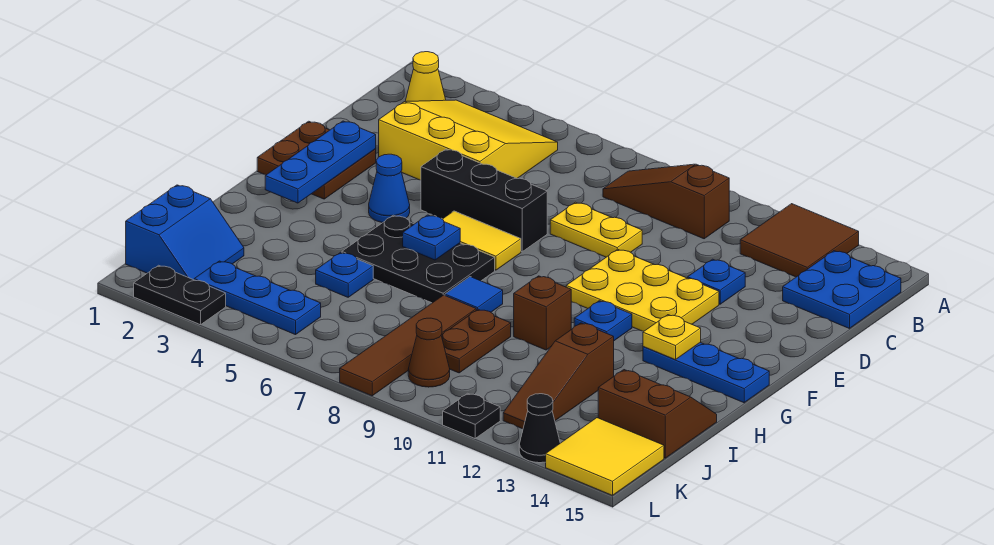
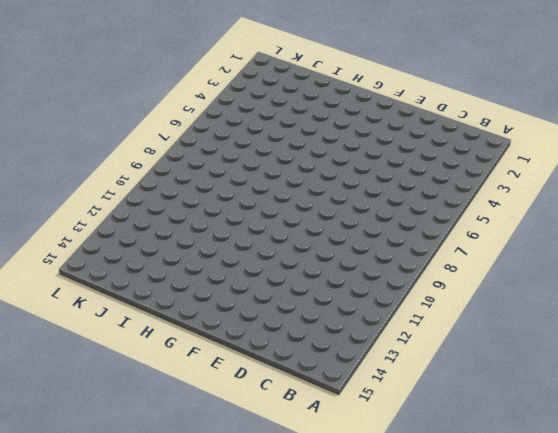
none -> brown 2x2 tile [740,204,859,277]
none -> yellow 1x1 cone [405,52,446,102]
none -> yellow 3x3 slope [379,100,558,180]
none -> brown 1x3 slope [603,164,729,239]

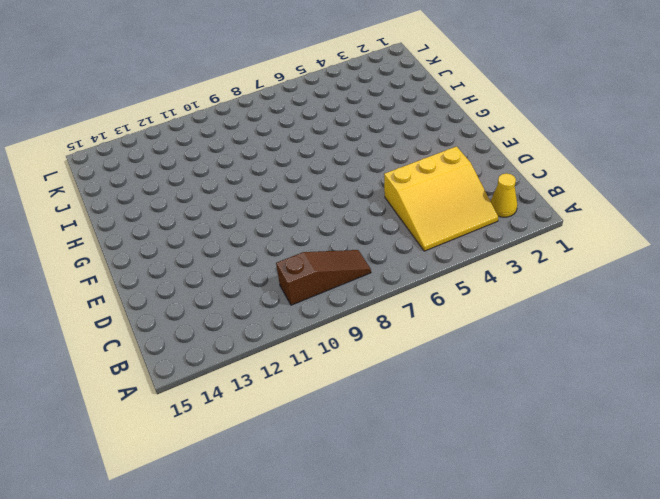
none -> brown 2x2 tile [740,204,859,277]
none -> blue 2x2 plate [783,251,901,329]
none -> yellow 1x2 plate [550,202,642,257]
none -> blue 1x1 plate [688,259,745,304]

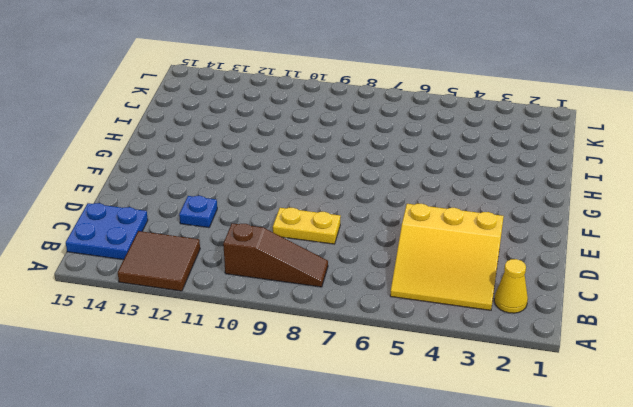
none -> brown 2x2 plate [257,121,376,199]
none -> black 1x3 brick [421,149,547,252]
none -> yellow 2x3 plate [566,249,719,331]
none -> blue 1x1 cone [369,154,410,223]

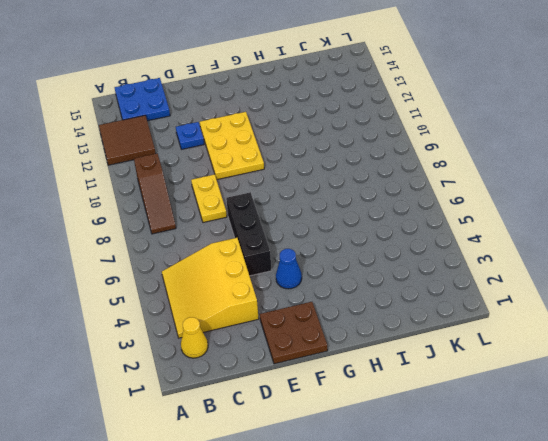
none -> yellow 1x2 tile [443,211,521,270]
none -> black 2x3 plate [342,215,495,303]
none -> blue 1x1 plate [574,301,632,341]
none -> blue 1x3 plate [643,342,769,403]

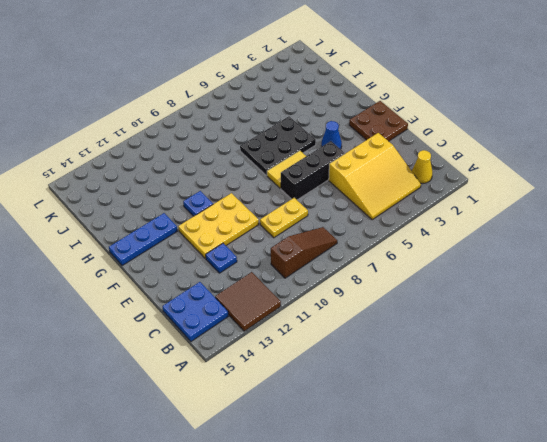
none -> blue 1x1 tile [445,277,503,312]
none -> brown 1x1 brick [514,276,571,350]
none -> blue 1x1 plate [316,252,373,297]
none -> brown 1x4 tile [340,295,476,396]

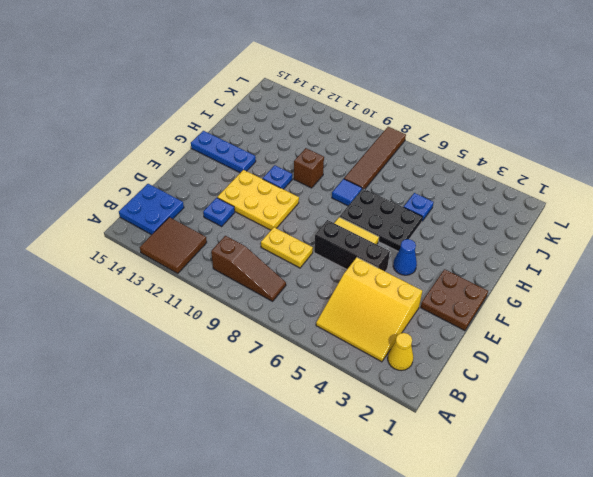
none -> brown 1x2 plate [441,309,511,373]
none -> brown 1x3 slope [503,323,614,429]
none -> brown 2x2 slope [598,370,717,458]
none -> blue 2x2 slope [126,185,244,280]

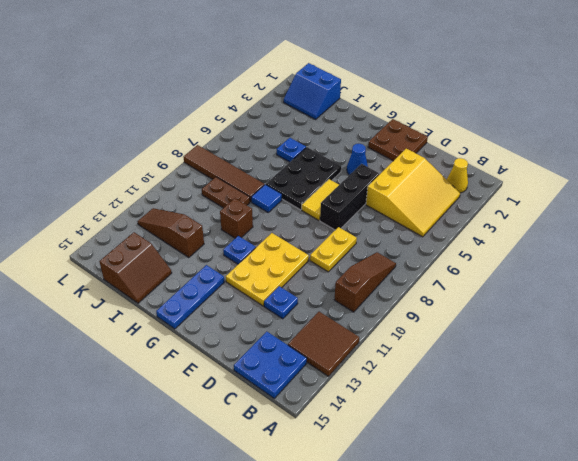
none -> blue 1x3 plate [194,261,321,335]
none -> brown 1x1 cone [408,318,450,387]
none -> yellow 2x2 tile [546,418,664,495]
none -> black 1x2 plate [134,265,226,325]

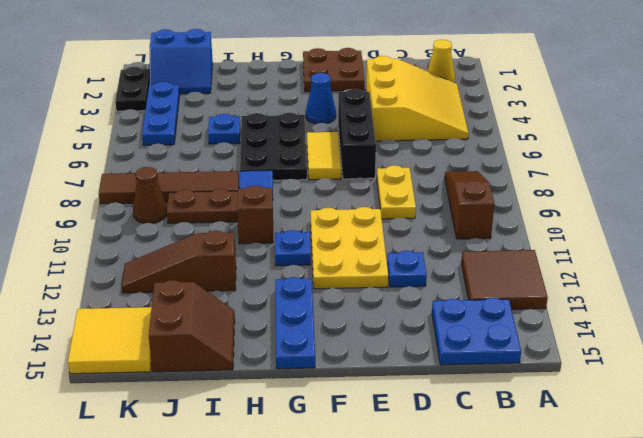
none -> black 1x1 plate [443,393,500,438]
none -> black 1x1 cone [519,394,560,463]
none -> blue 1x3 plate [265,121,376,203]
none -> blue 1x1 plate [403,215,460,260]

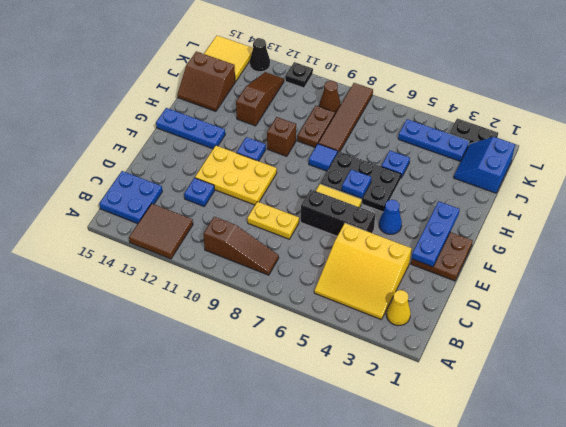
none -> yellow 1x1 plate [643,315,701,360]

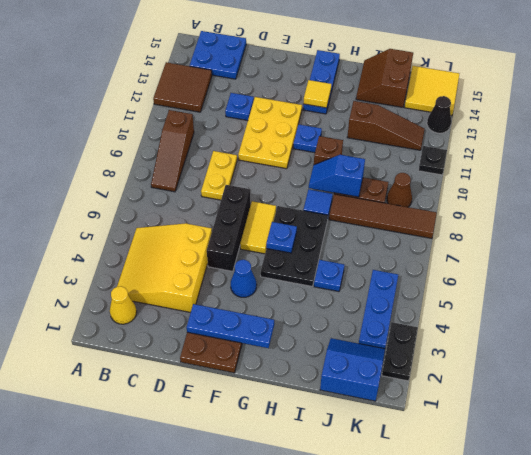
yellow 1x1 tile [303,80,331,108] -> yellow 1x1 plate [643,315,701,360]
blue 1x2 slope [309,155,365,197] -> none

